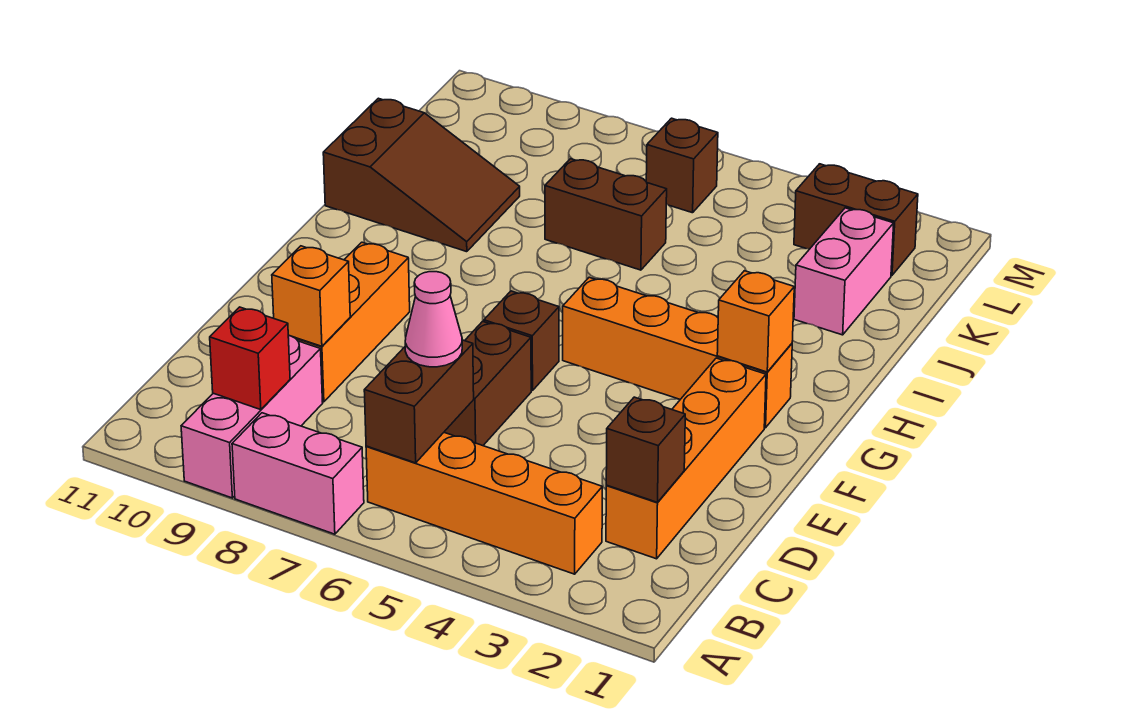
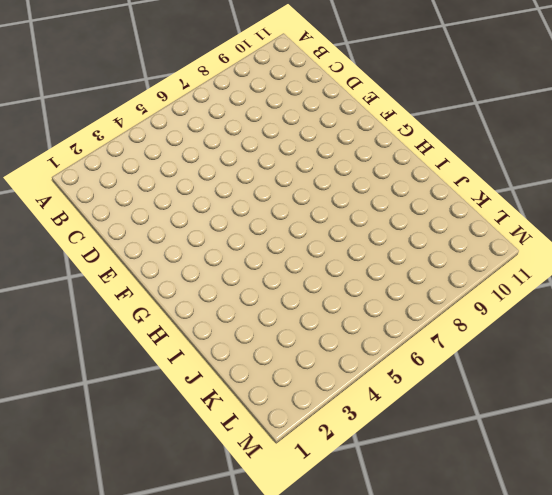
none -> pink 1x2 brick [232,413,364,534]
none -> pink 1x3 brick [181,336,323,498]
none -> orange 1x4 brick [366,433,602,574]

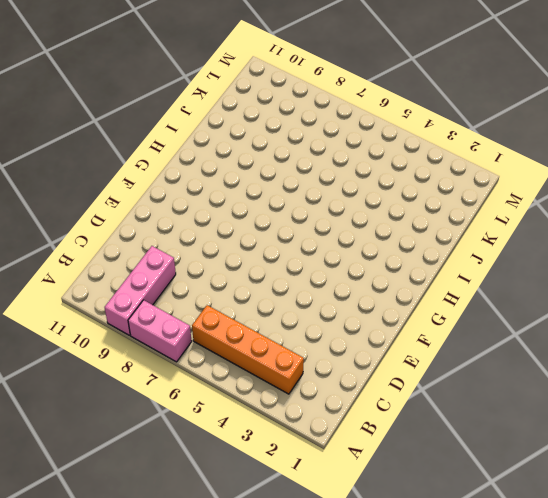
none -> orange 1x4 brick [606,358,766,559]
none -> brown 1x2 brick [444,321,531,446]
none -> orange 1x3 brick [294,242,410,402]

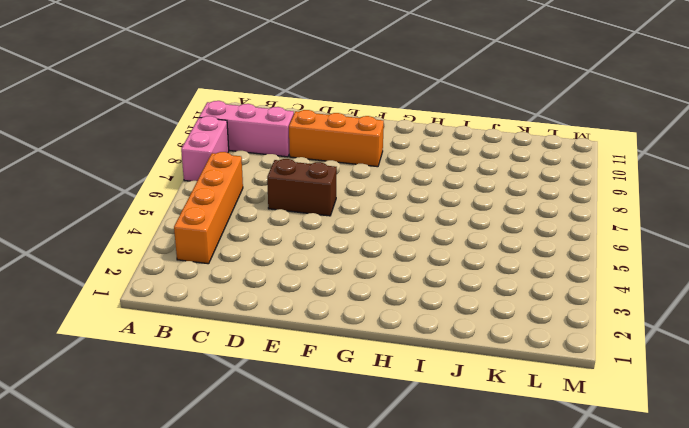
none -> orange 1x4 brick [606,358,766,559]
none -> brown 1x1 brick [484,291,559,391]
none -> orange 1x4 brick [563,277,792,428]

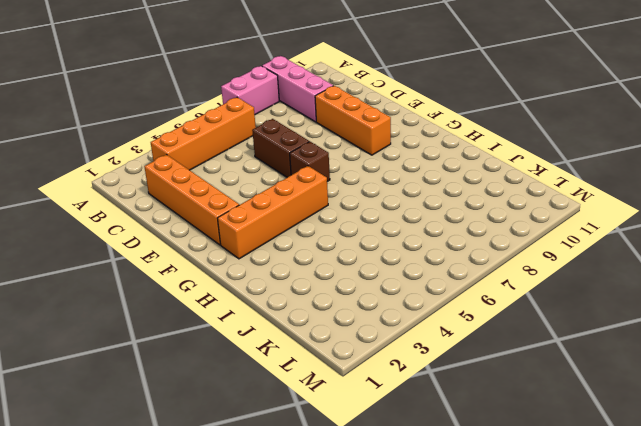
none -> brown 2x3 slope [323,98,520,252]
none -> pink 1x2 brick [794,208,894,335]
none -> brown 1x2 brick [545,159,667,270]

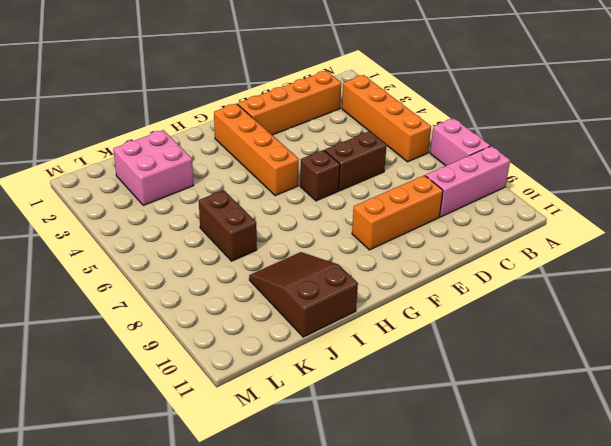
pink 2x2 brick [113,130,193,205] -> pink 1x2 brick [794,208,894,335]
none -> brown 1x2 brick [794,164,918,275]
none -> brown 1x1 brick [646,118,718,213]
none -> brown 1x2 brick [364,340,474,463]

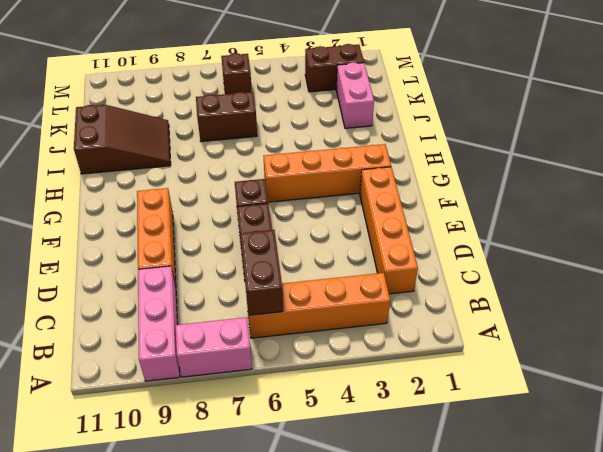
none -> red 1x1 brick [210,307,290,410]
none -> brown 1x1 brick [606,397,685,502]
none -> orange 1x1 brick [272,246,350,346]

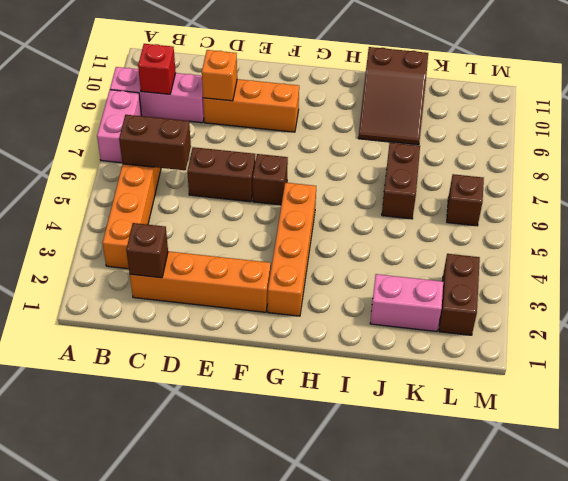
none -> orange 1x1 brick [717,271,794,372]
none -> pink 1x1 cone [405,272,462,367]

